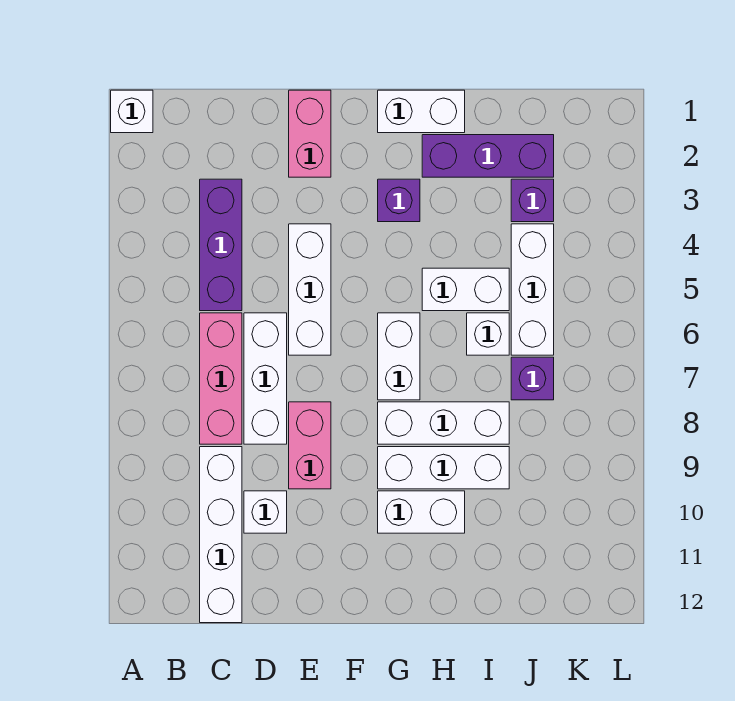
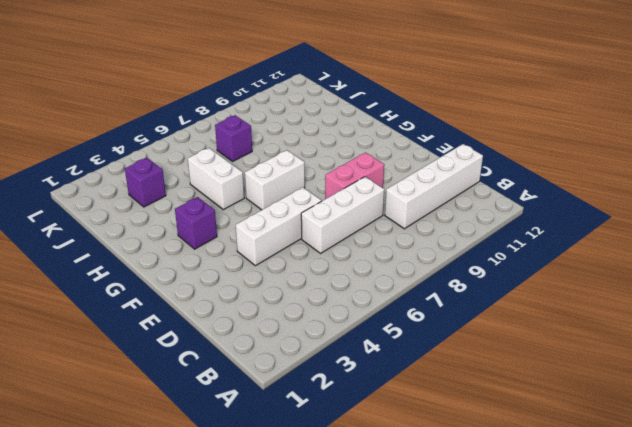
none -> white 1x1 brick [111,90,153,133]
none -> purple 1x3 brick [200,179,242,311]
none -> pink 1x3 brick [200,313,242,444]

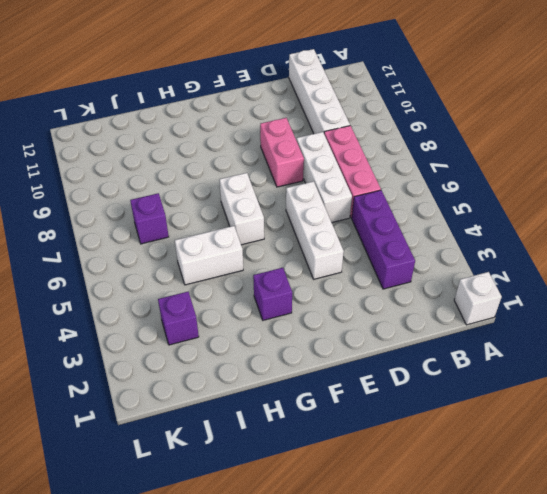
none -> white 1x1 brick [244,491,287,533]
none -> pink 1x2 brick [289,90,331,177]
none -> white 1x2 brick [378,90,465,133]

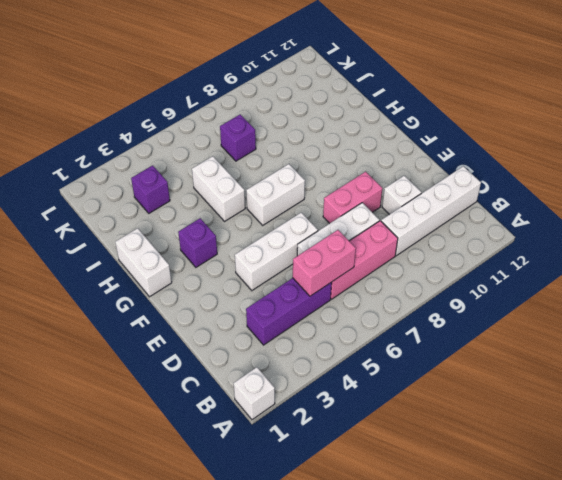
pink 1x2 brick [293,230,356,296] -> pink 1x2 brick moved to [289,90,331,177]
none -> white 1x3 brick [378,402,509,444]
none -> white 1x3 brick [378,447,509,489]
none -> white 1x2 brick [378,491,465,533]

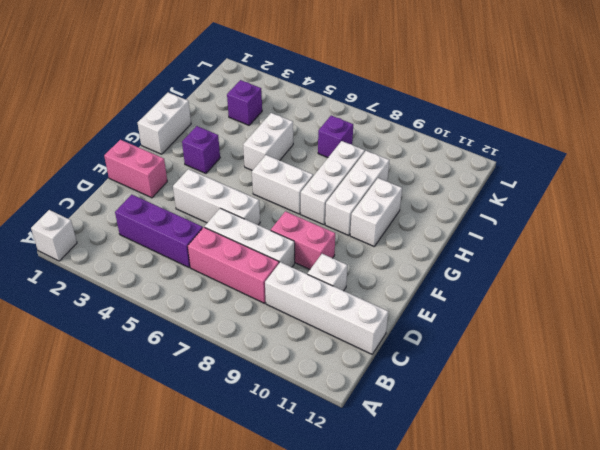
none -> purple 1x3 brick [422,135,554,177]
none -> white 1x1 brick [467,313,509,355]
none -> white 1x3 brick [511,224,554,355]

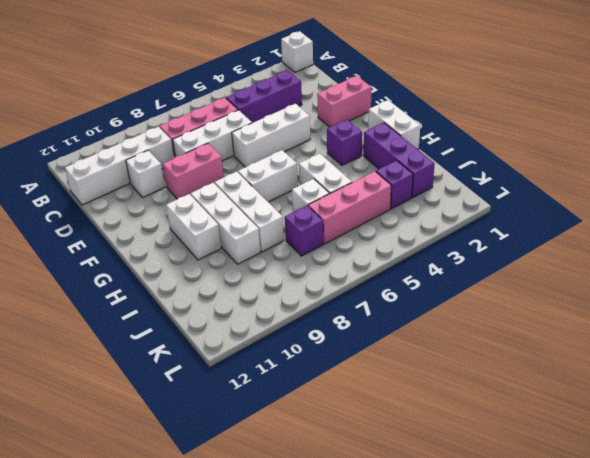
pink 1x3 brick [308,171,391,244] -> white 1x3 brick [511,224,554,355]

